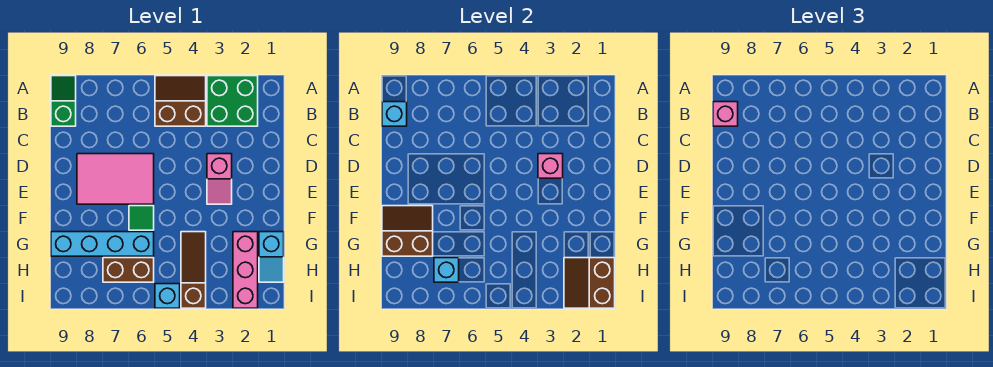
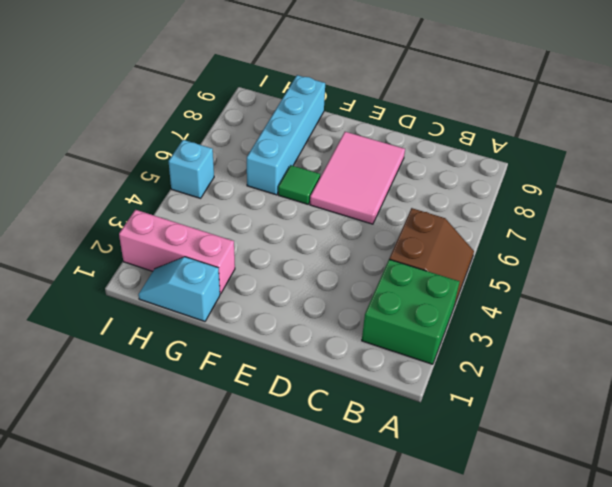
none -> green 1x2 slope [51,76,76,126]
none -> pink 1x2 slope [207,154,232,204]
none -> brown 1x3 slope [181,232,206,308]

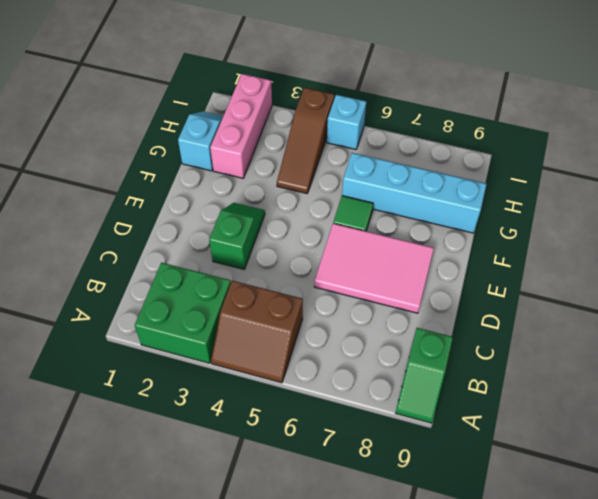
green 1x2 slope [209,203,265,269] -> pink 1x2 slope [207,154,232,204]
none -> brown 1x2 brick [103,258,154,282]
none -> cyan 1x1 brick [382,102,407,126]
none -> pink 1x1 brick [538,154,563,178]

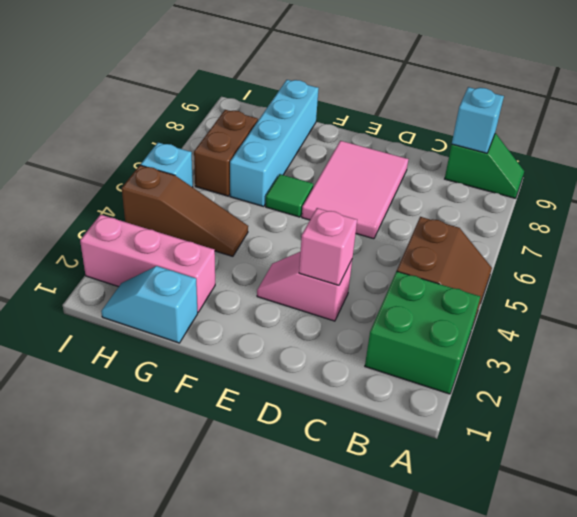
none -> brown 2x2 slope [382,206,433,256]
none -> brown 2x2 slope [564,258,615,308]
none -> cyan 1x1 brick [434,258,459,282]

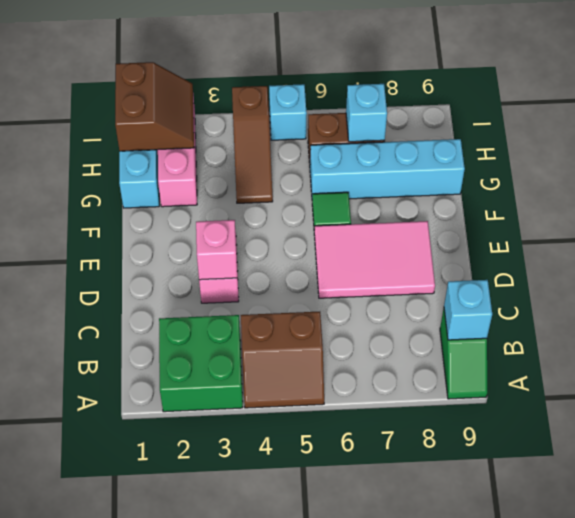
none -> brown 2x2 slope [382,206,433,256]
none -> pink 1x1 brick [713,102,738,126]

